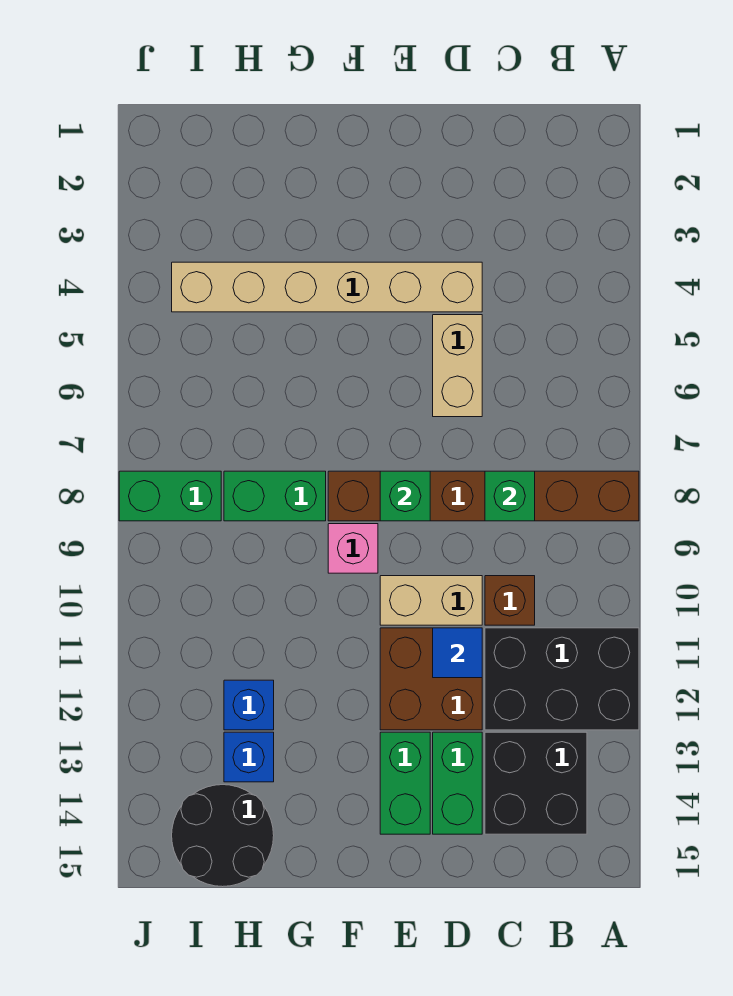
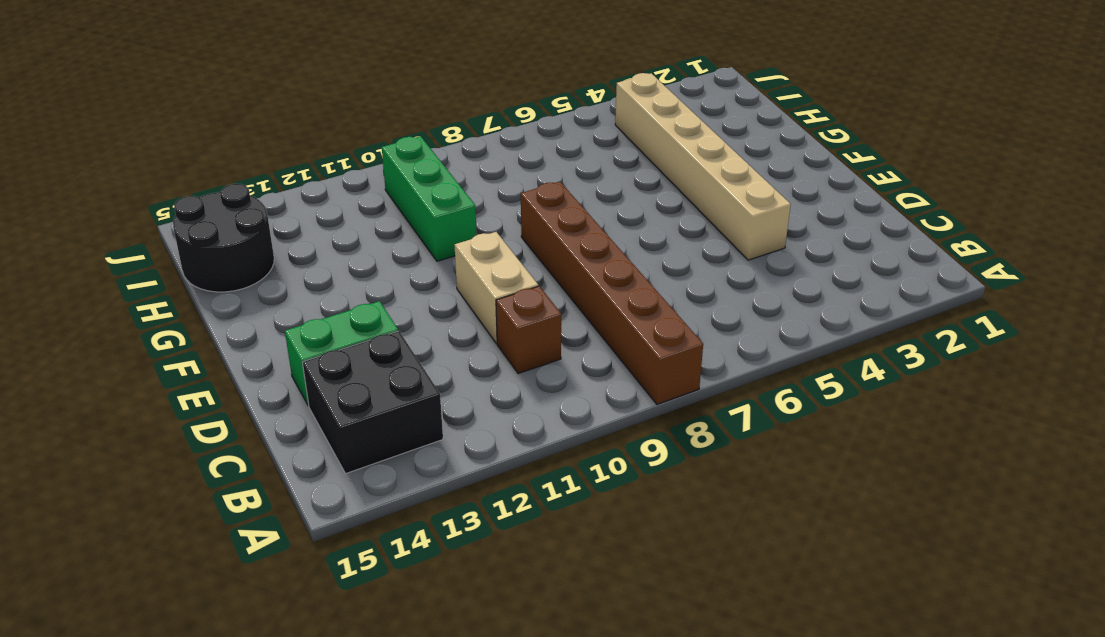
green 1x3 brick [382,136,477,261] -> none
none -> black 2x3 brick [485,628,639,730]
none -> tan 1x2 brick [433,315,482,417]
none -> brown 2x2 brick [380,628,482,730]

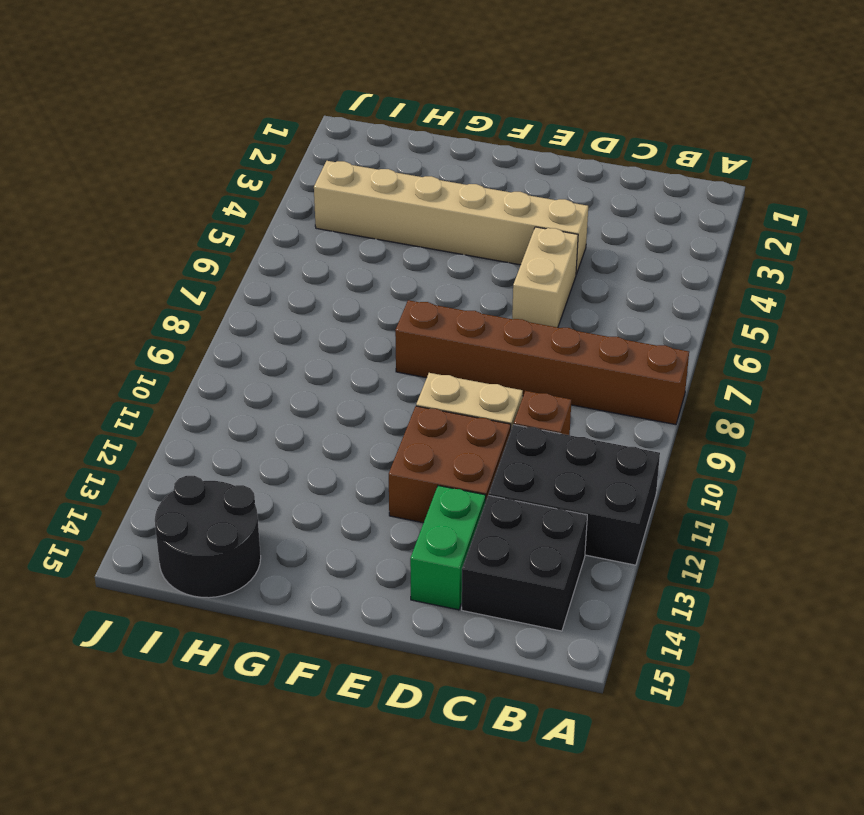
none -> green 1x2 brick [380,732,430,834]
none -> pink 1x1 brick [328,524,378,573]
none -> green 1x2 brick [224,471,326,521]

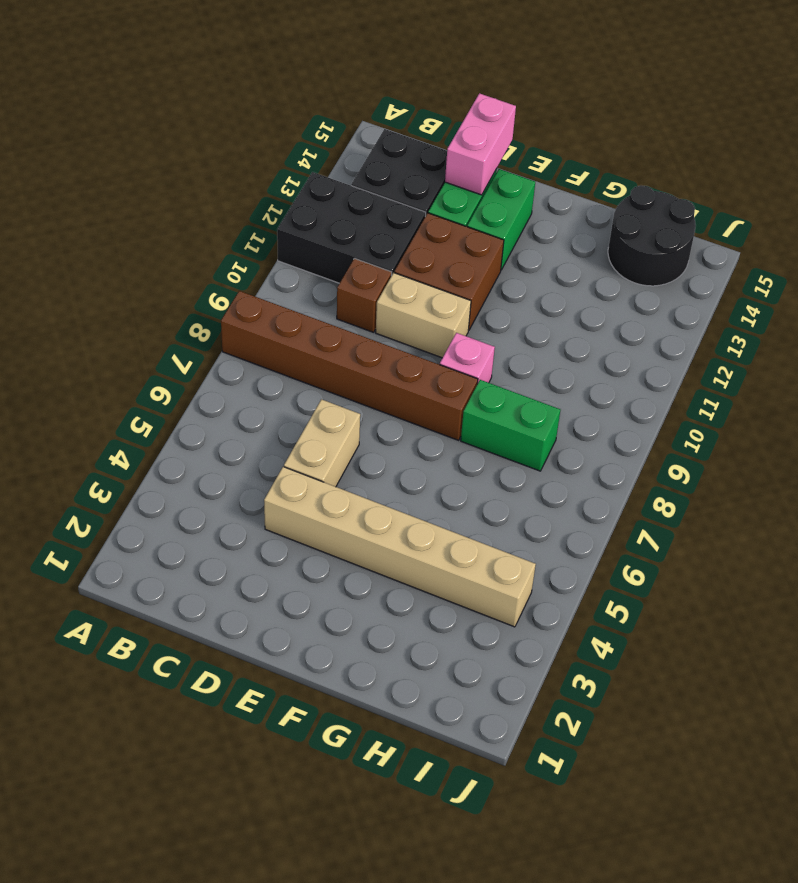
pink 1x2 brick [445,93,516,195] -> none
none -> blue 1x1 brick [224,680,274,730]
none -> blue 1x1 brick [224,732,274,782]
none -> green 1x2 brick [119,471,221,521]

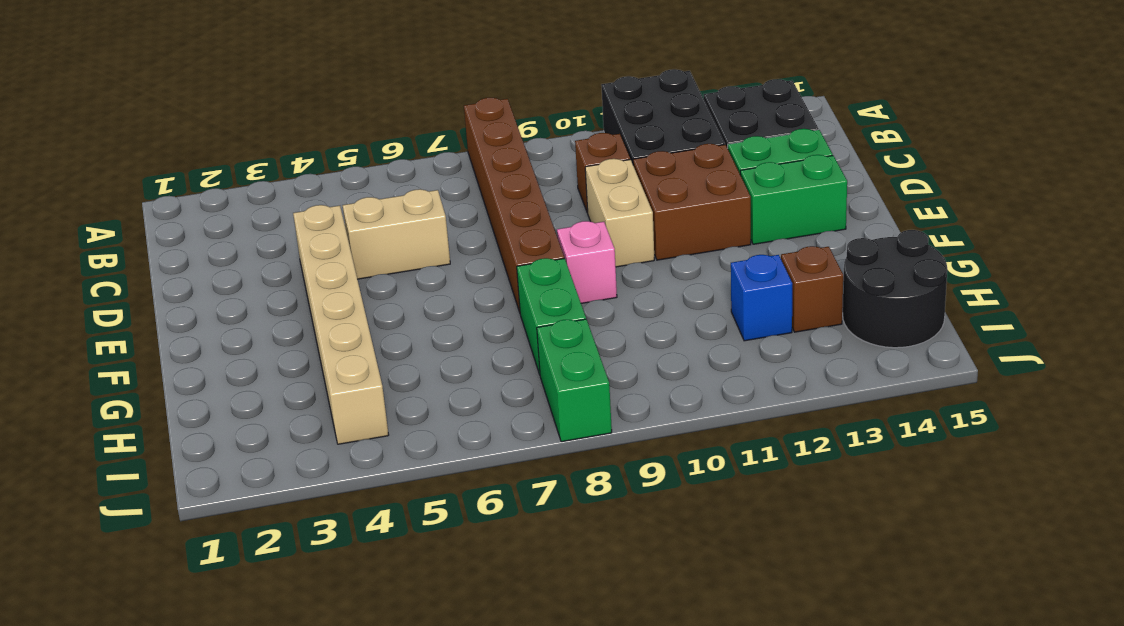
brown 1x1 brick [781,246,843,332] -> blue 1x1 brick [224,732,274,782]
none -> green 1x1 brick [485,471,535,521]
none -> blue 1x1 tile [433,628,482,678]
none -> green 1x1 brick [380,471,430,521]

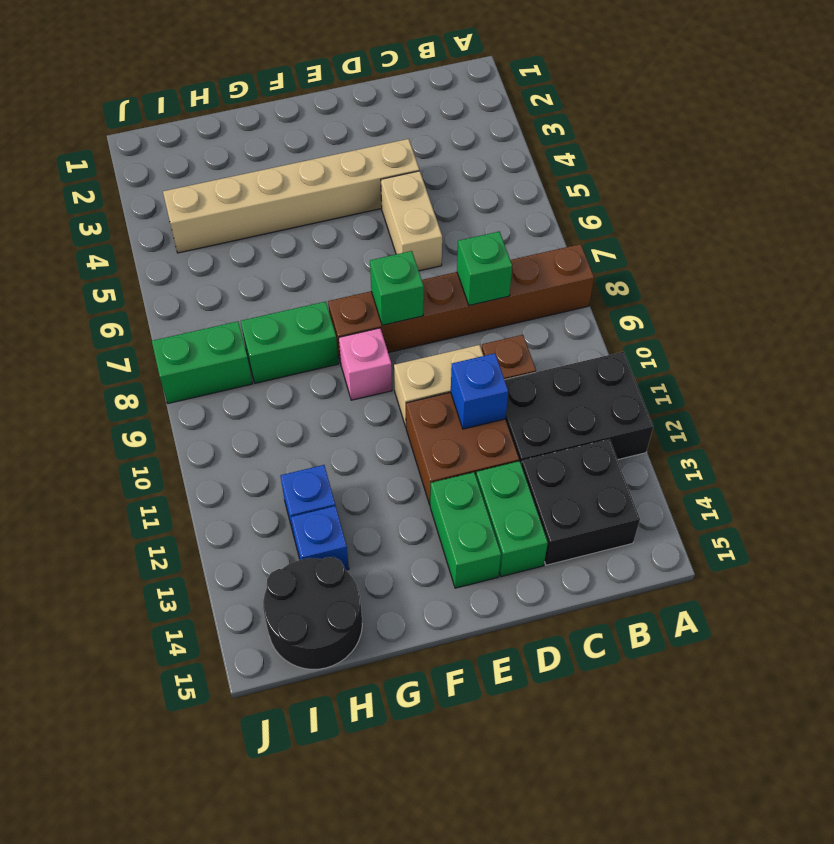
blue 1x1 brick [451,353,508,429] -> blue 1x1 tile [433,628,482,678]

